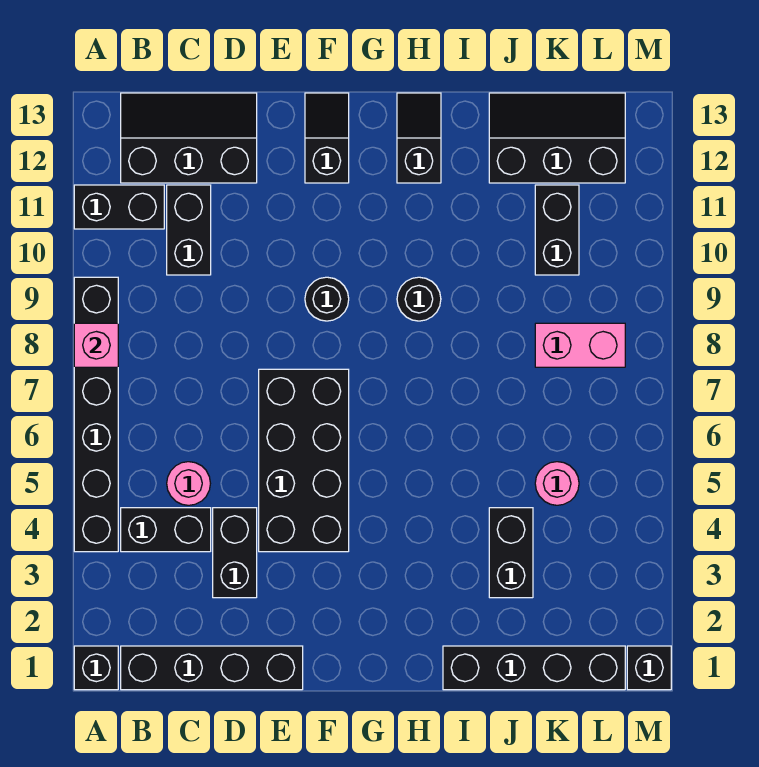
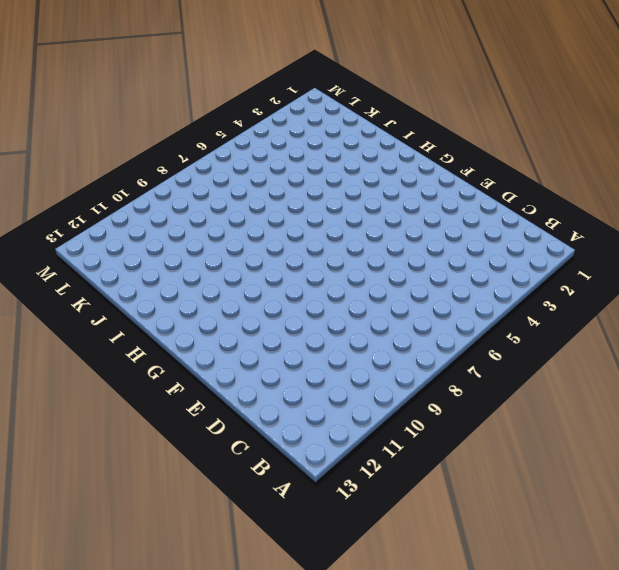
none -> black 1x1 brick [74,646,118,690]
none -> black 1x6 brick [74,277,118,552]
none -> black 1x2 brick [74,185,164,229]

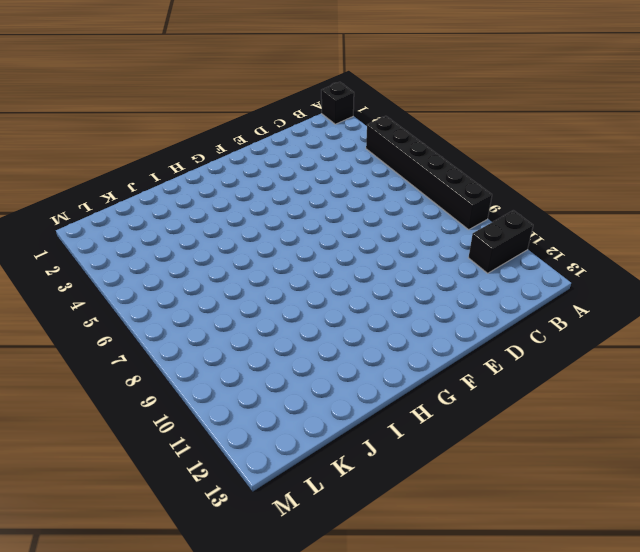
none -> black 1x4 brick [121,646,303,690]
none -> black 1x2 brick [121,508,211,552]
none -> black 2x3 slope [121,93,257,183]

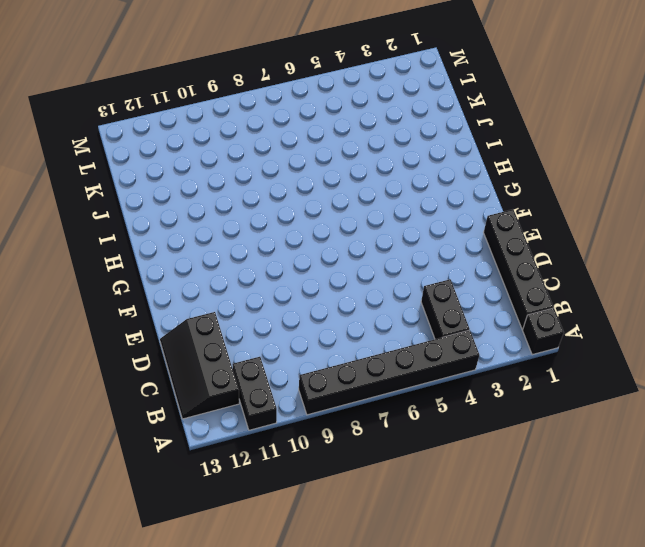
none -> pink 1x1 round brick [167,462,210,505]
none -> black 1x2 brick [167,185,211,275]
none -> black 1x2 brick [213,508,257,598]

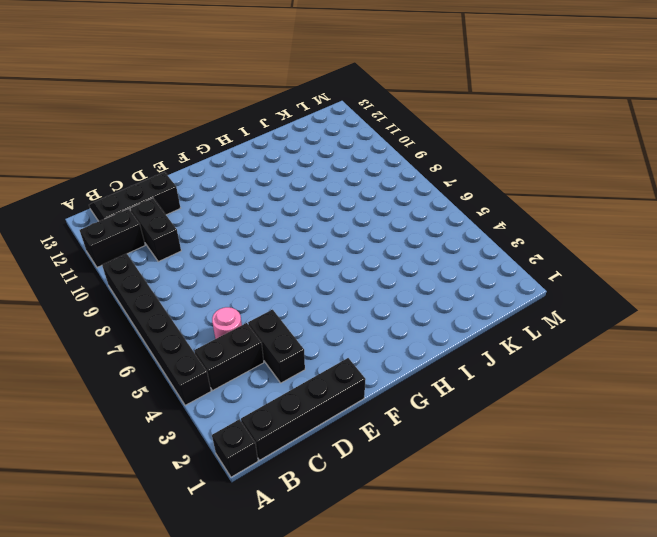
none -> black 2x4 brick [259,369,349,552]
none -> black 1x1 round brick [305,277,349,321]
none -> black 1x2 slope [305,93,349,183]

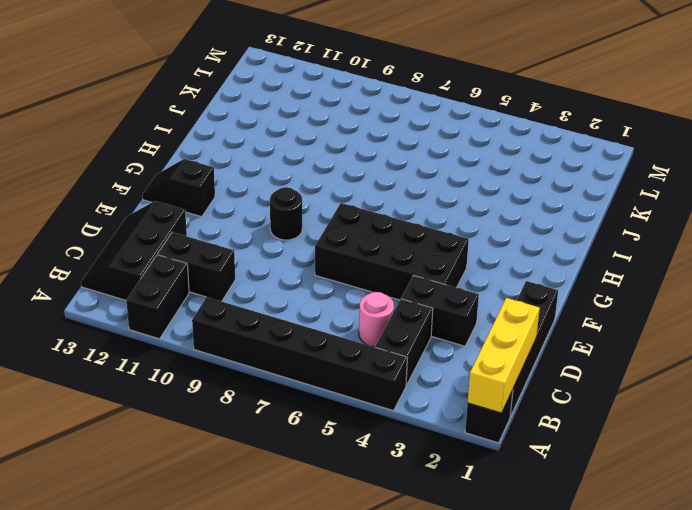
yellow 1x3 brick [468,298,540,413] -> none
none -> black 1x1 round brick [397,277,441,321]
none -> black 1x2 slope [397,93,441,183]
none -> black 1x4 brick [443,646,625,690]

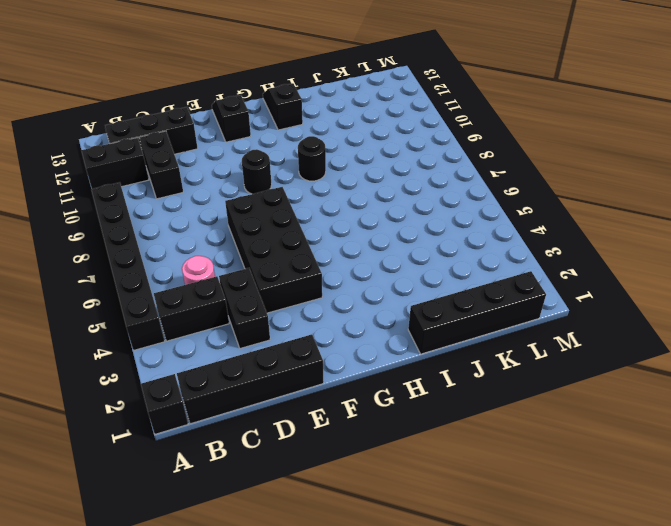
none -> black 1x2 brick [489,508,533,598]
none -> black 2x3 slope [489,93,625,183]
none -> pink 1x1 round brick [535,462,579,505]

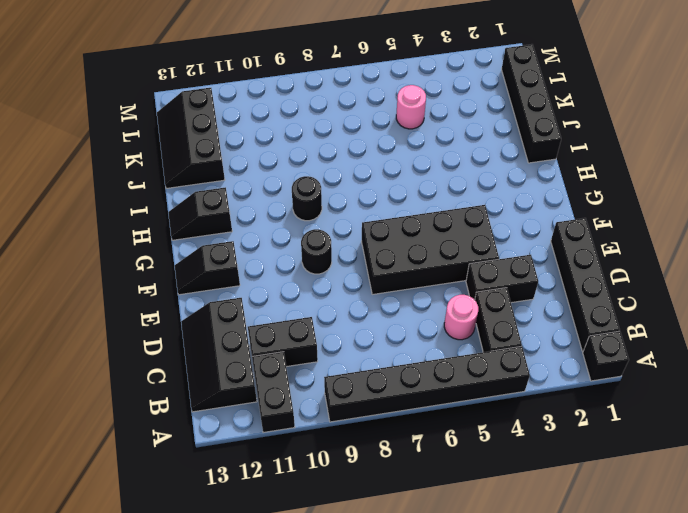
none -> black 1x2 brick [489,508,533,598]
none -> pink 1x2 brick [535,323,625,367]
none -> black 1x2 brick [535,185,579,275]

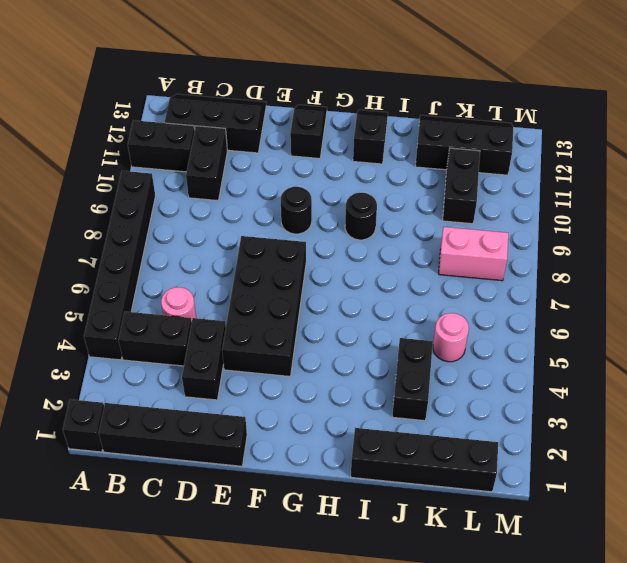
none -> black 1x1 brick [627,646,671,690]
none -> pink 1x1 brick [74,323,118,367]

